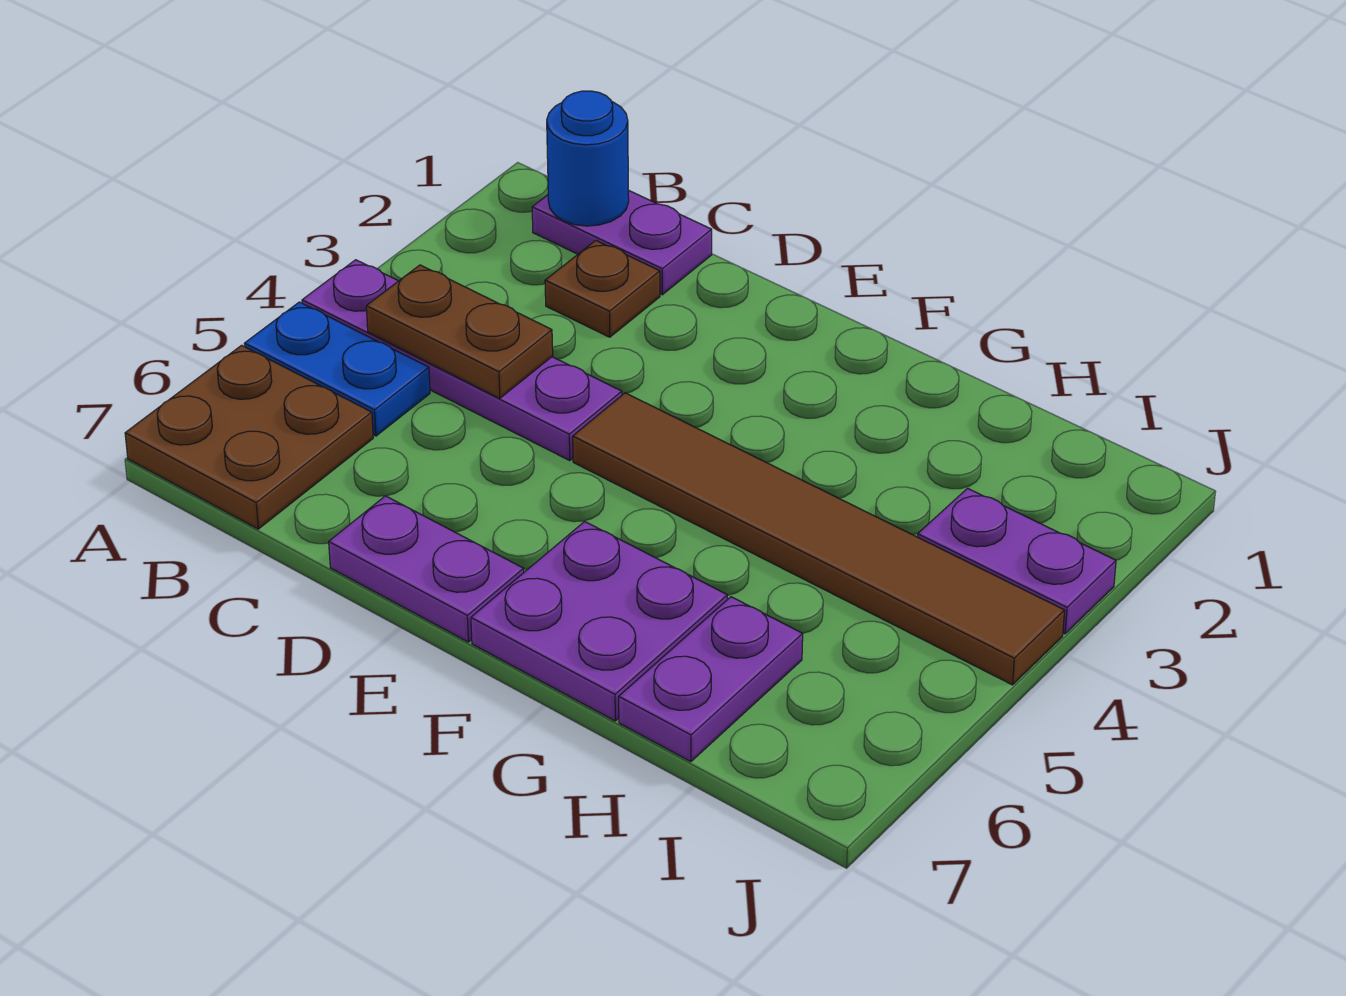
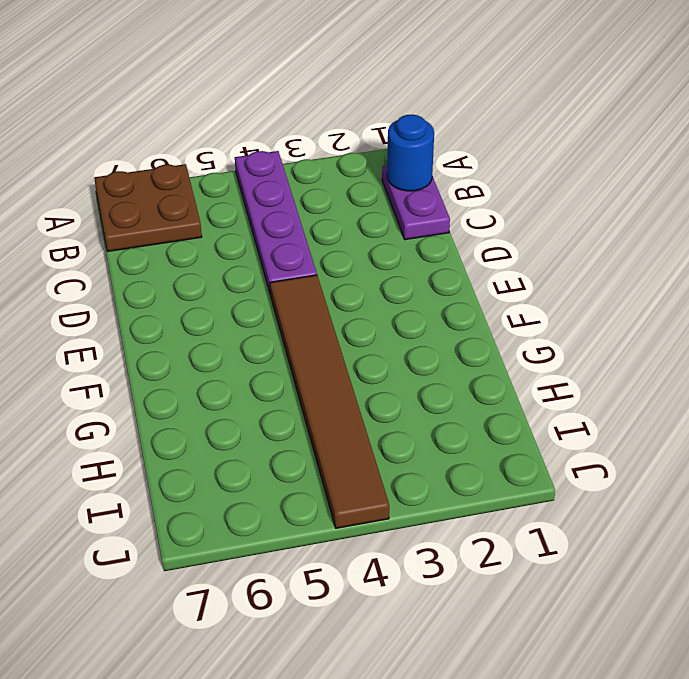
none -> blue 1x2 plate [244,302,430,436]
none -> brown 1x1 plate [545,241,660,337]
none -> purple 1x2 plate [329,496,524,642]

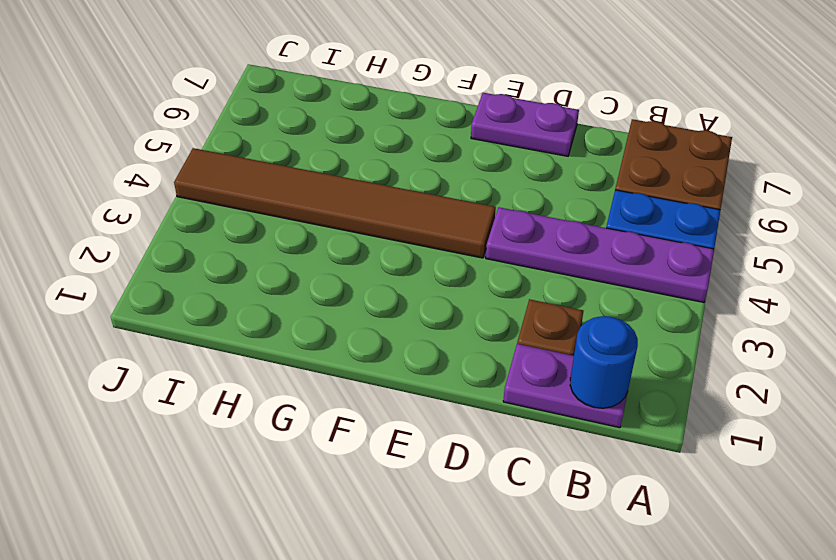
none -> purple 2x2 plate [471,522,727,721]
none -> purple 1x2 plate [619,597,803,762]
none -> purple 1x2 plate [917,488,1116,634]

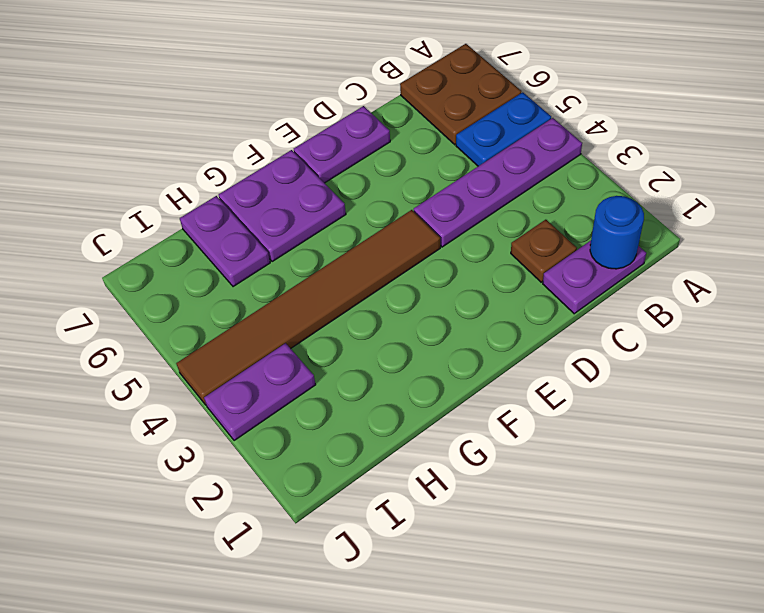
none -> brown 1x2 plate [366,265,553,398]

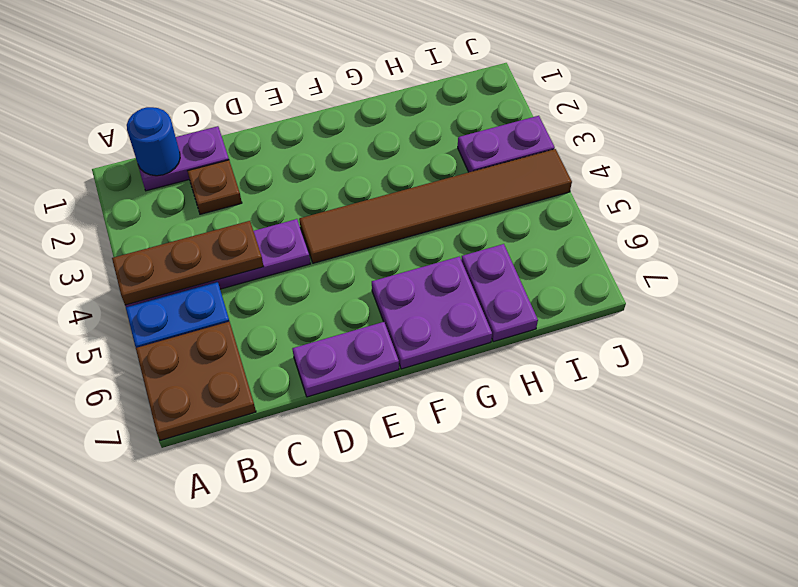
brown 1x3 plate [112,221,263,305] -> brown 1x2 plate [366,265,553,398]

